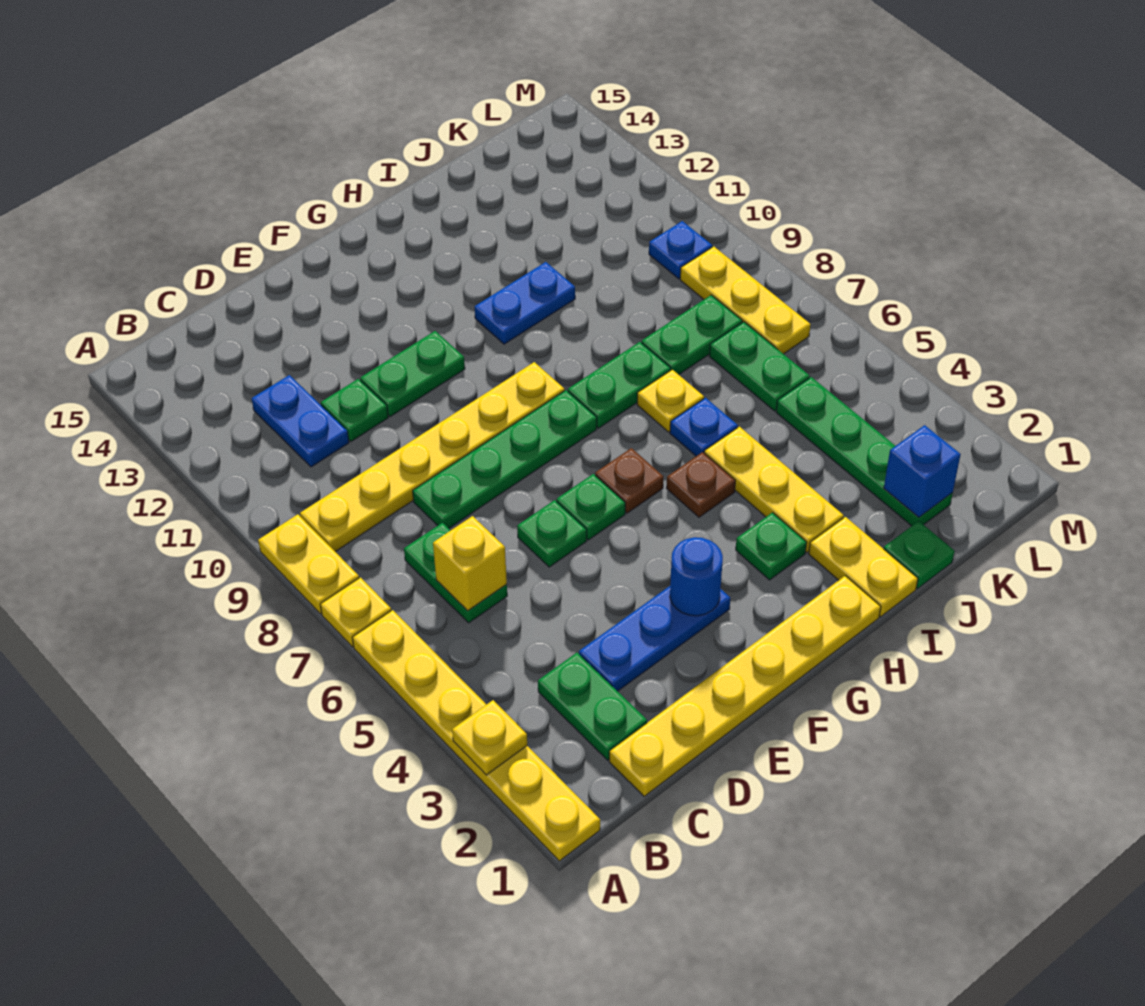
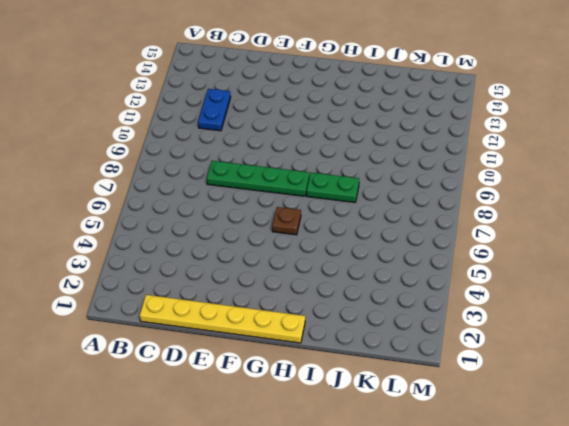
none -> yellow 1x6 plate [352,610,600,861]
none -> yellow 1x1 plate [320,577,391,647]
none -> yellow 1x2 plate [258,514,359,614]
none -> yellow 1x6 plate [300,362,565,552]

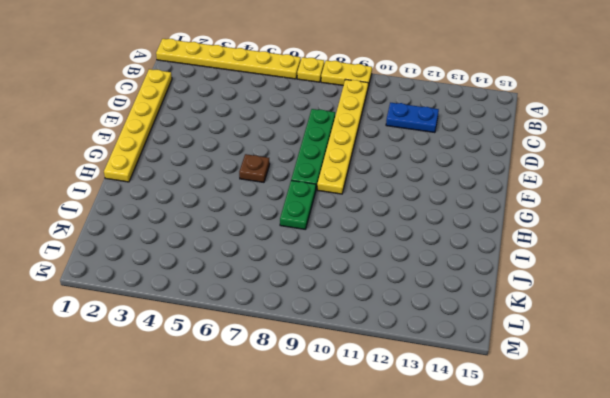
none -> green 1x2 plate [538,653,647,760]
none -> green 1x2 plate [404,523,507,623]
none -> blue 1x3 plate [579,586,730,691]
none -> green 1x1 plate [321,379,388,441]

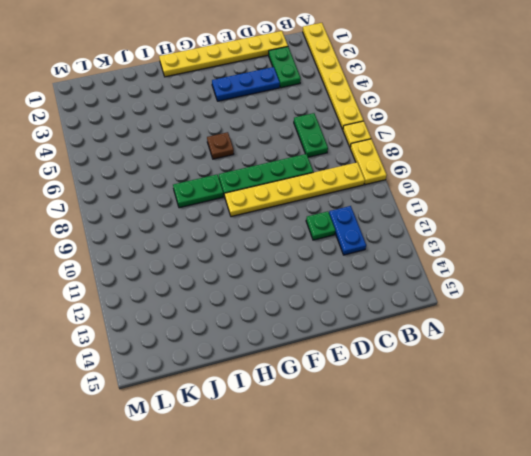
none -> green 1x1 plate [517,500,587,567]
none -> green 1x2 plate [360,331,465,417]
none -> green 1x1 plate [557,474,625,540]
none -> green 1x1 plate [736,513,807,580]

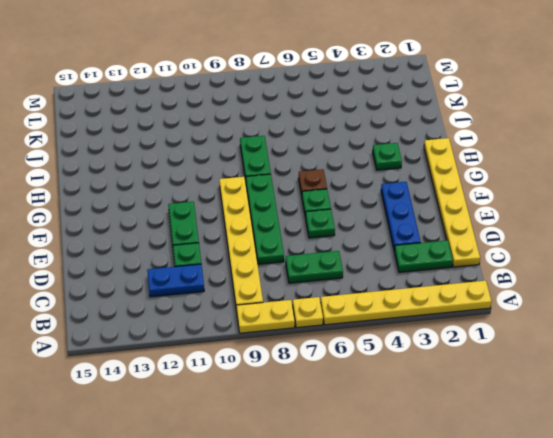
none -> brown 1x1 plate [666,452,735,517]
none -> blue 1x2 plate [475,262,575,344]
none -> yellow 1x2 plate [809,517,918,617]
none -> yellow 1x3 plate [704,427,844,552]

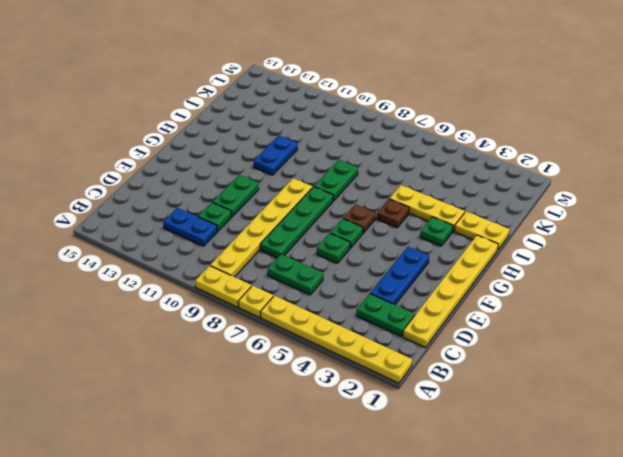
none -> blue 1x1 plate [670,398,738,456]
none -> yellow 1x1 plate [637,369,704,432]
none -> green 1x1 plate [884,521,954,589]
none -> green 1x2 plate [642,295,742,375]

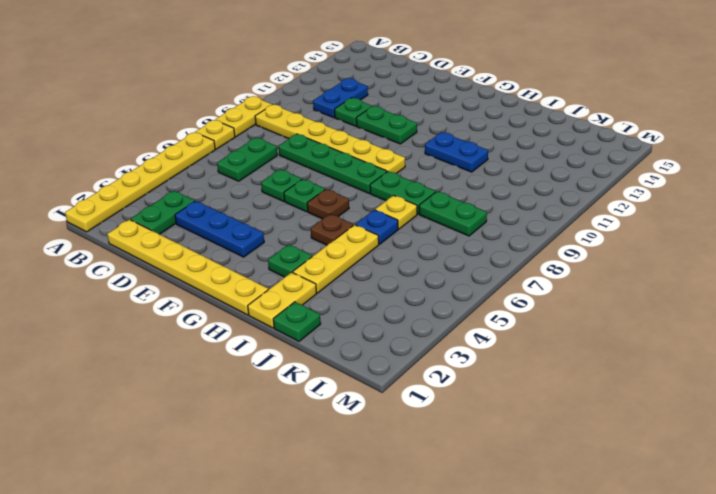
none -> green 1x4 plate [776,377,953,526]
none -> green 1x2 plate [709,322,810,411]
none -> yellow 1x3 plate [680,247,811,354]
none -> blue 1x1 plate [649,221,712,279]

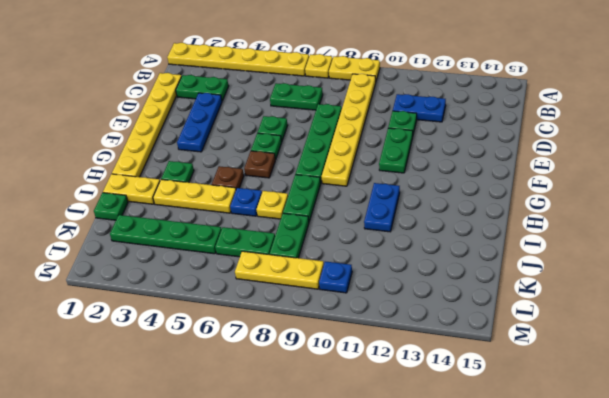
none -> yellow 1x1 plate [452,700,527,775]
none -> yellow 1x1 brick [433,516,507,611]
none -> blue 1x1 round brick [670,537,723,616]
none -> blue 1x1 brick [884,425,961,517]

